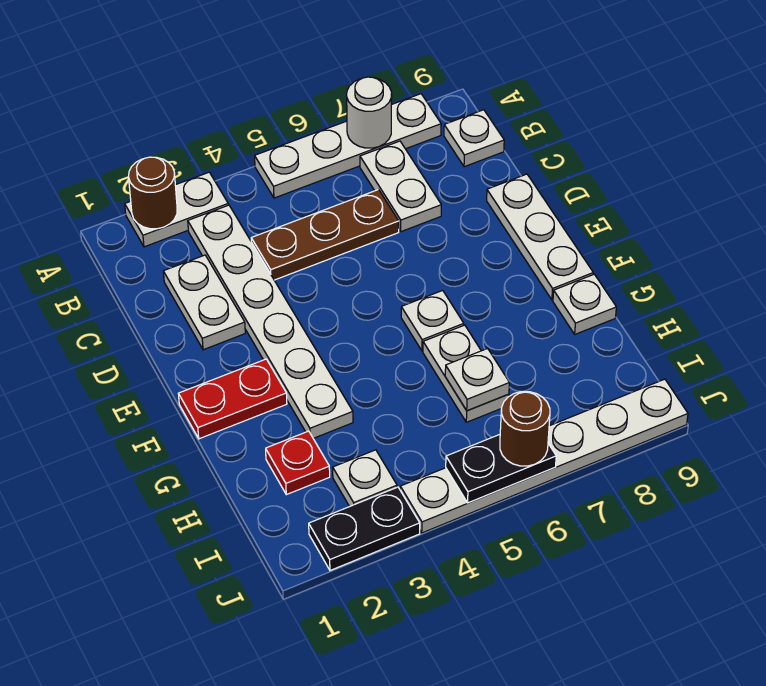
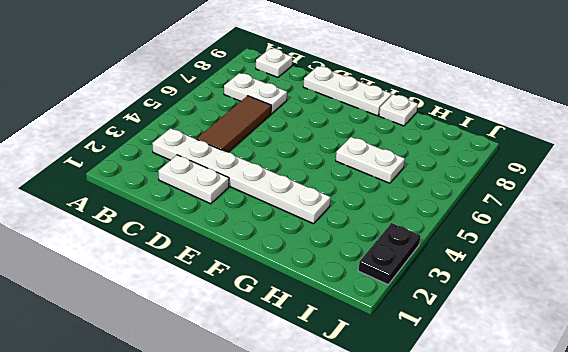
brown 1x3 tile [197,96,271,152] -> brown 1x3 plate [251,190,399,280]
none -> white 1x2 plate [125,172,228,247]
none -> white 1x4 plate [255,94,441,198]
none -> red 1x2 plate [178,359,287,439]

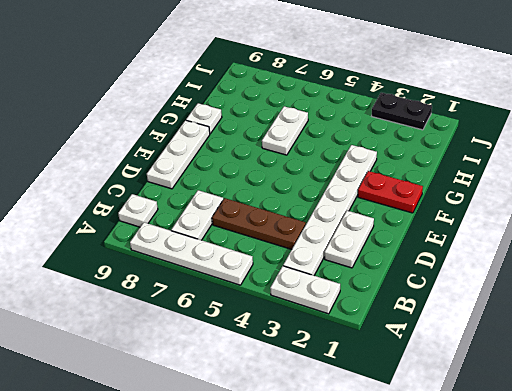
none -> white 1x1 plate [401,290,464,351]
none -> red 1x1 plate [266,431,330,495]
none -> white 1x1 plate [333,450,397,507]

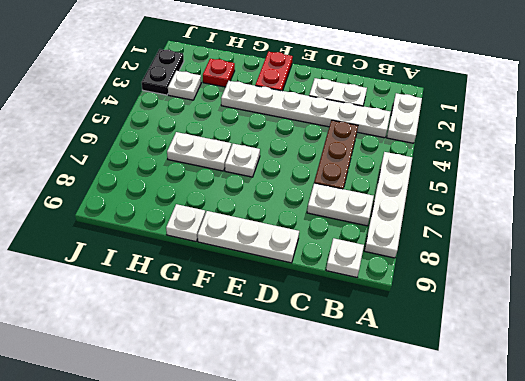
none -> white 1x6 plate [400,379,688,533]
none -> brown 1x1 round brick [129,157,177,229]
none -> white 1x1 round brick [347,77,392,148]

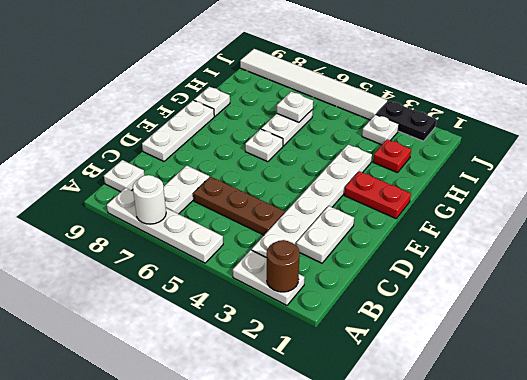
white 1x6 tile [240,49,387,120] -> white 1x6 plate [400,379,688,533]
none -> black 1x2 plate [446,435,556,503]
none -> brown 1x1 round brick [500,392,550,466]

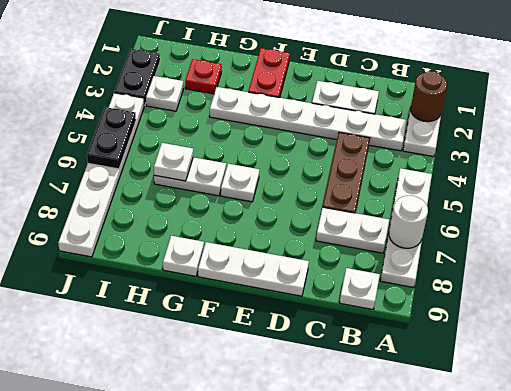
none -> brown 1x1 round brick [500,392,550,466]

